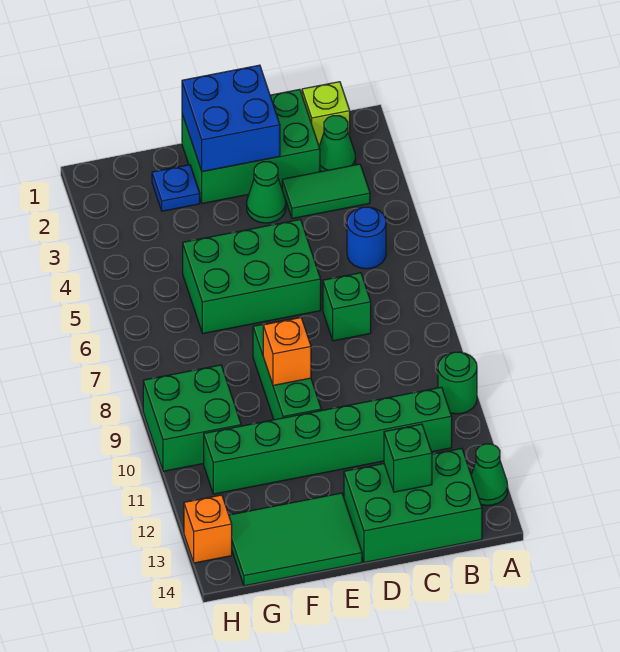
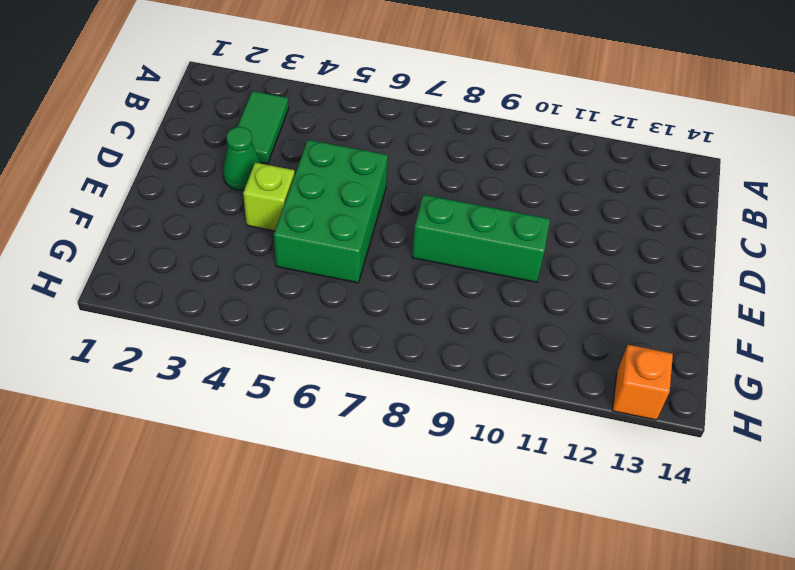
lime 1x1 brick [243,163,295,231] -> lime 1x1 brick moved to [302,82,350,146]
none -> green 1x1 round brick [438,352,477,414]
none -> green 1x1 cone [471,444,508,505]
none -> green 1x1 cone [319,116,356,172]

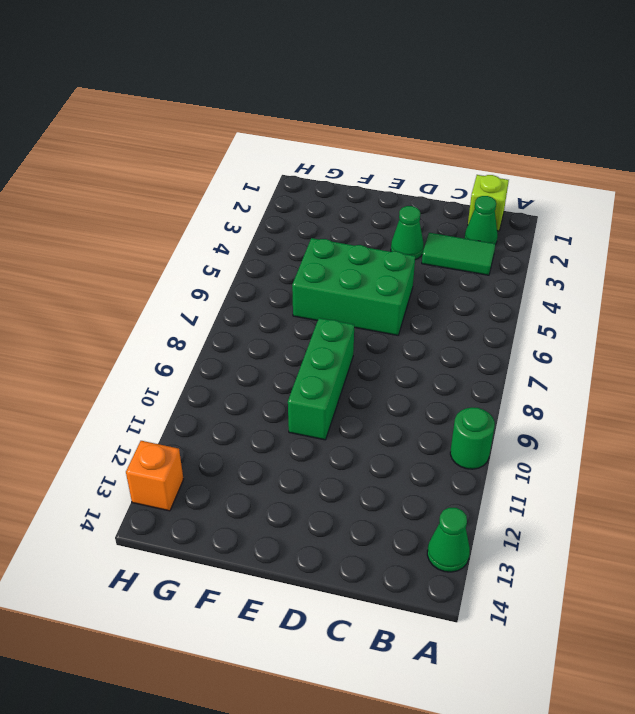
none -> blue 1x1 round brick [347,207,386,269]
none -> green 1x6 brick [204,387,452,494]
none -> green 2x3 brick [344,448,482,562]

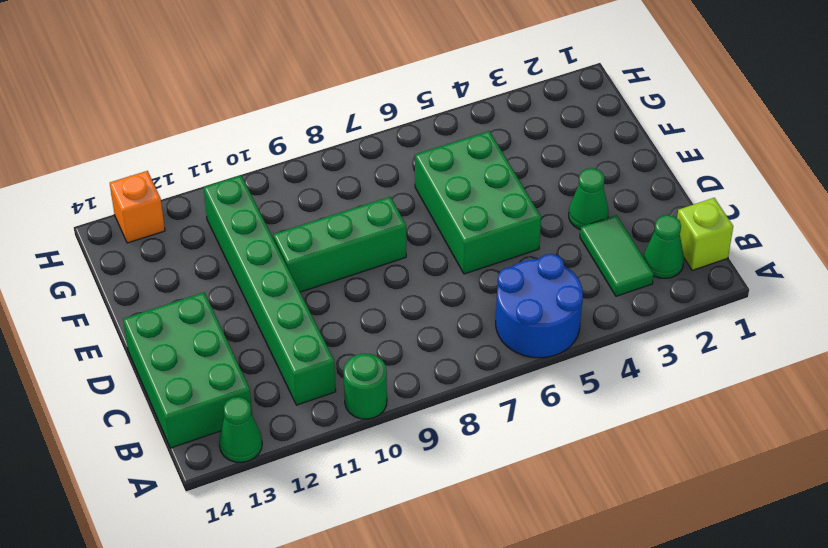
blue 2x2 round brick [496,254,583,358] -> blue 1x1 round brick [347,207,386,269]
none -> green 2x3 brick [182,89,320,203]
none -> green 1x1 brick [323,273,371,341]
none -> green 2x3 tile [229,493,362,586]

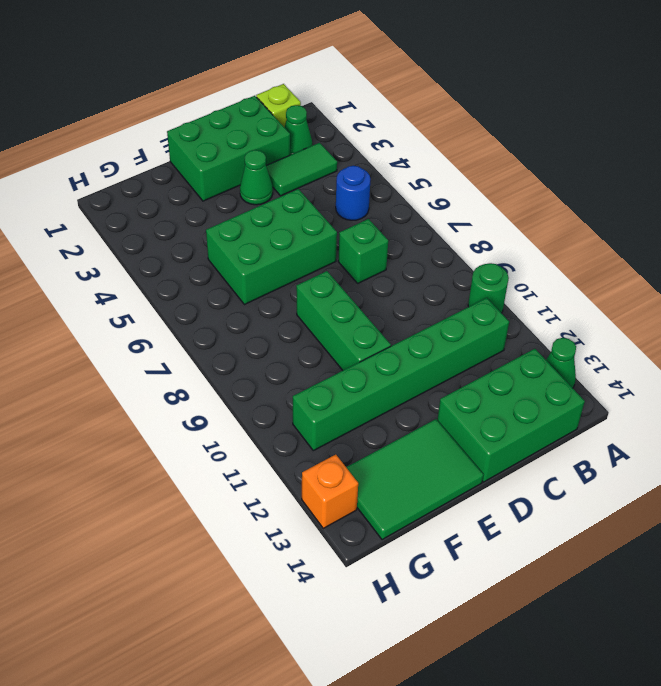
none -> blue 1x1 plate [152,165,200,211]
none -> green 2x2 brick [143,365,241,471]
none -> green 1x1 brick [384,424,432,492]

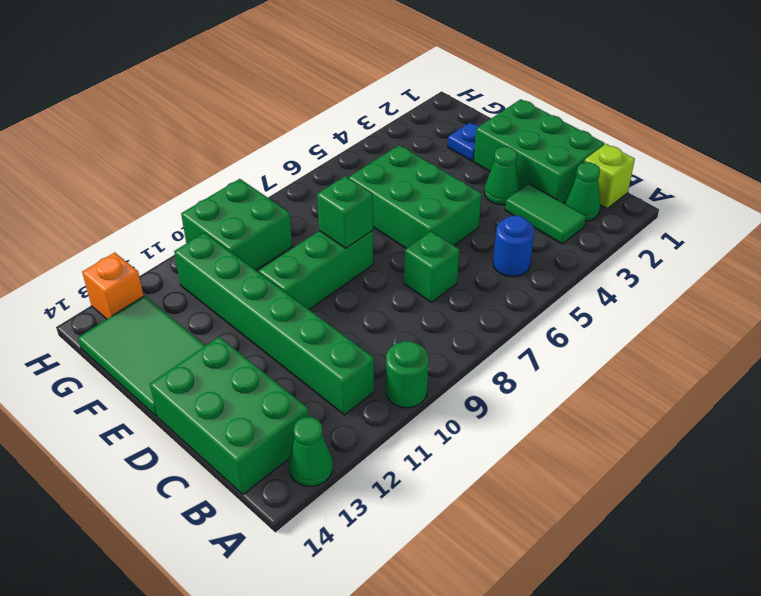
green 1x1 brick [317,176,373,248] -> green 1x1 brick moved to [384,424,432,492]
none -> blue 2x2 brick [182,65,280,172]
none -> orange 1x1 brick [263,317,311,385]

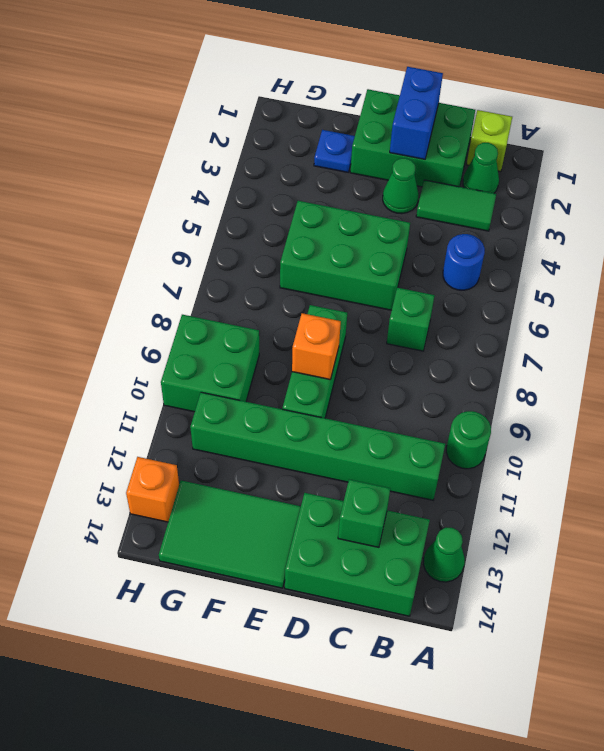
blue 1x2 brick [390,67,443,159] -> blue 2x2 brick [182,65,280,172]

